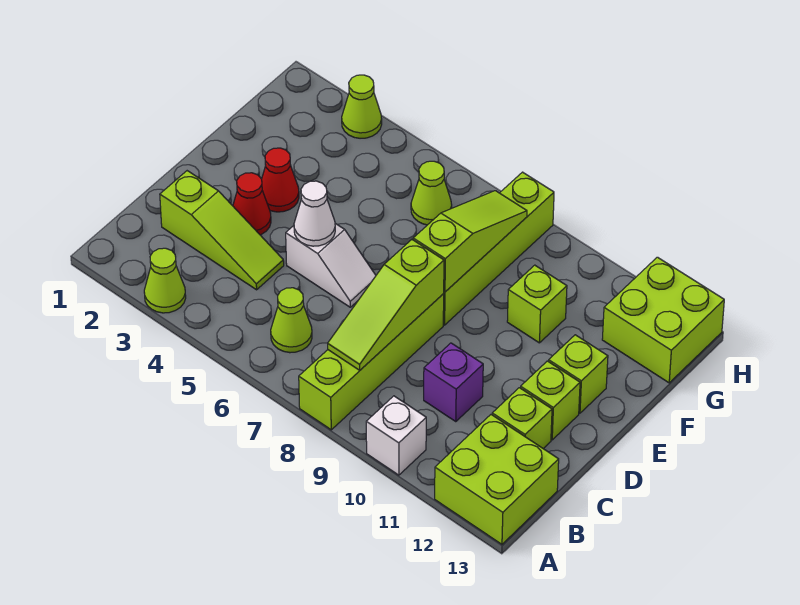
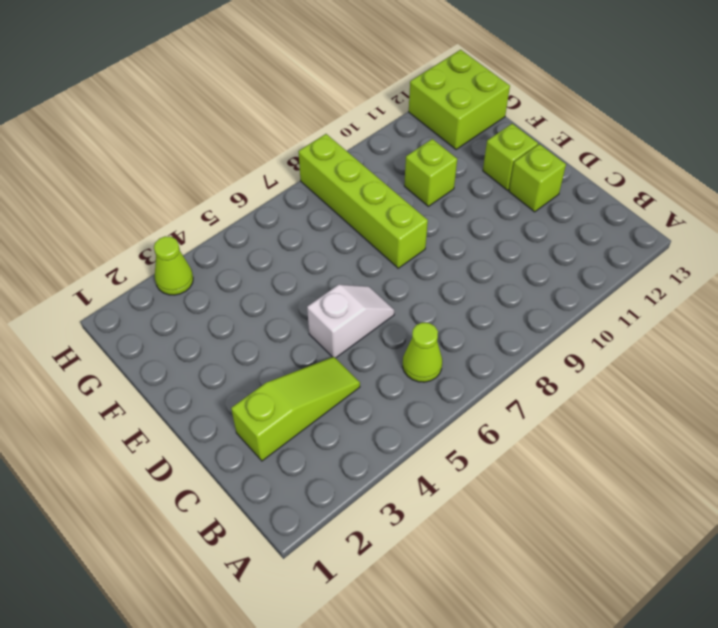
none -> lime 1x1 cone [144,248,186,313]
none -> lime 1x4 brick [299,294,444,430]
none -> white 1x1 brick [366,396,426,475]

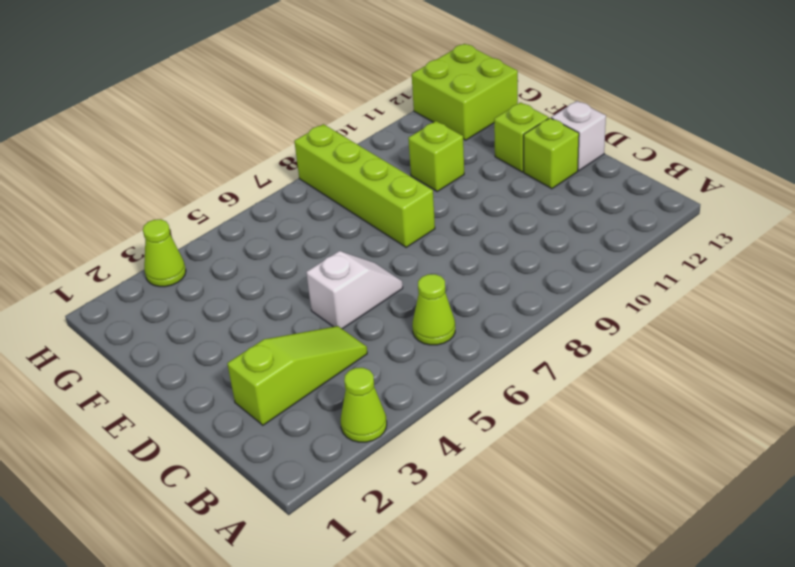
white 1x1 brick [551,101,606,171] -> white 1x1 brick moved to [366,396,426,475]
none -> lime 1x4 brick [299,294,444,430]
none -> lime 2x2 brick [435,415,559,544]
none -> purple 1x1 brick [424,343,483,422]

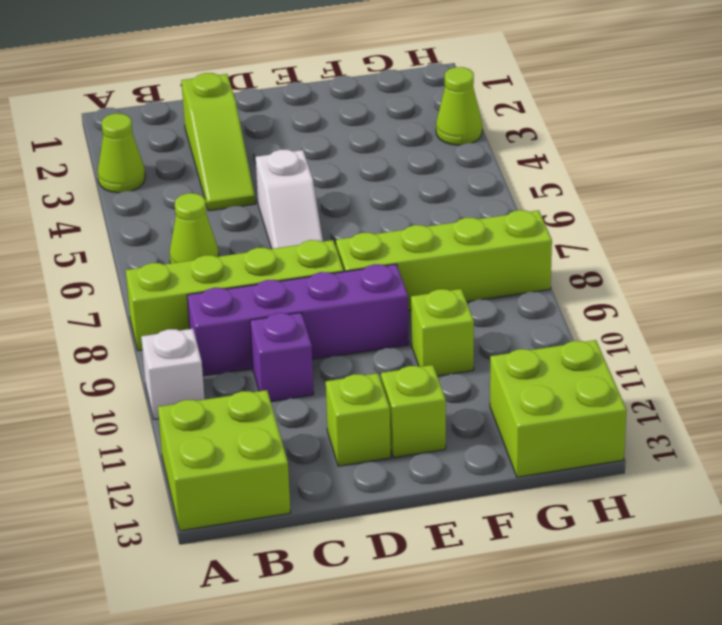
purple 1x4 brick [187,264,409,376] -> none
none -> lime 1x1 brick [492,388,552,449]
none -> red 1x1 cone [233,173,271,235]
none -> red 1x1 cone [262,148,299,212]

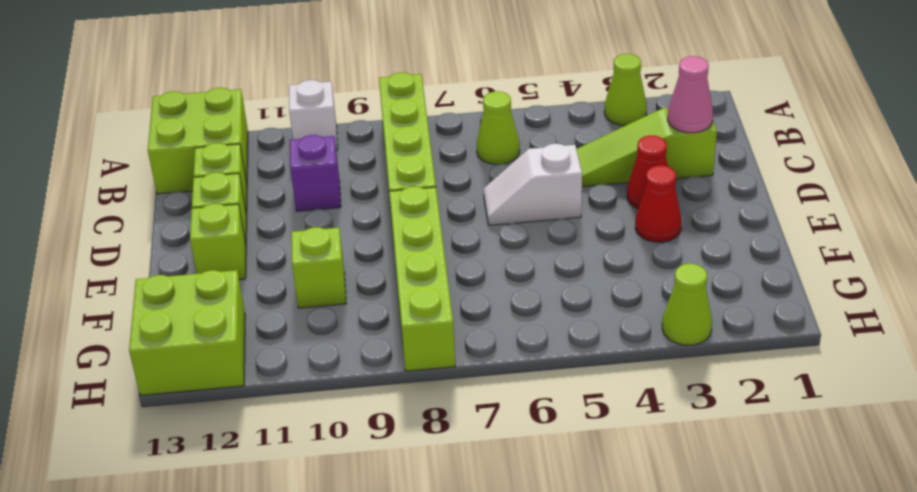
pink 1x1 cone [668,56,713,133] -> none
none -> lime 1x1 cone [411,161,452,225]
none -> lime 1x3 slope [328,240,444,370]
none -> white 1x1 cone [294,181,335,246]

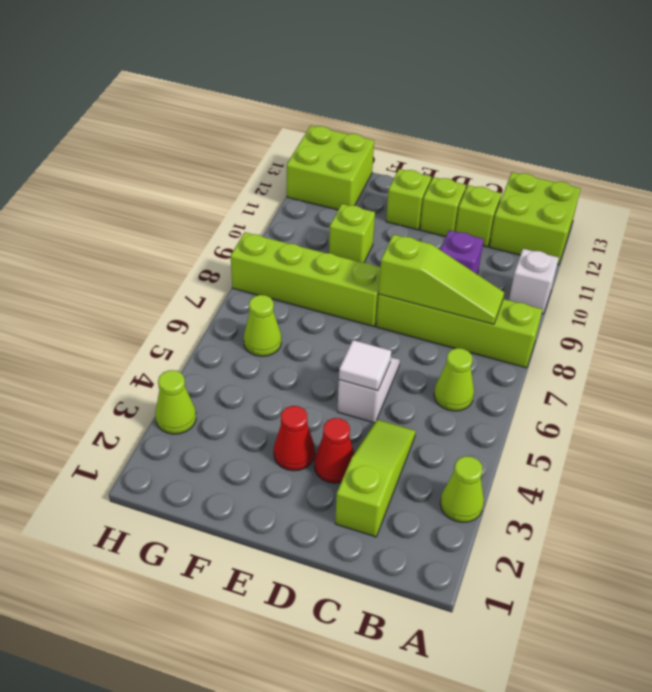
white 1x1 tile [339,340,391,391] -> white 1x1 cone [294,181,335,246]
none -> lime 1x3 slope [413,191,527,292]

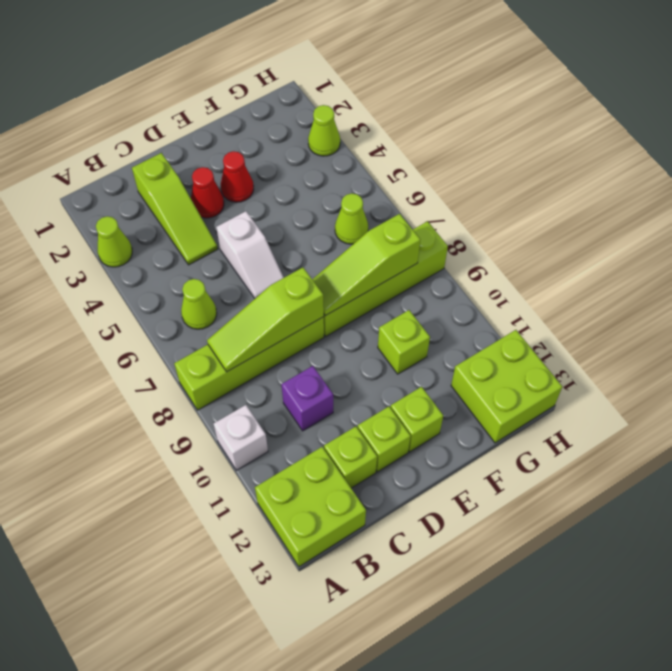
lime 1x3 slope [312,214,420,316] -> lime 1x3 slope turned to [413,191,527,292]
none -> white 1x1 cone [294,181,335,246]

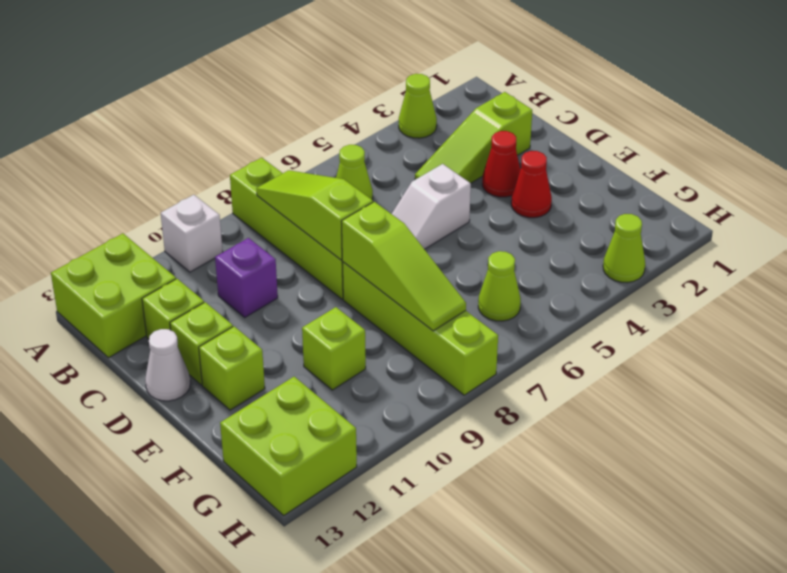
white 1x1 cone [145,329,190,401] -> white 1x1 cone moved to [294,181,335,246]

